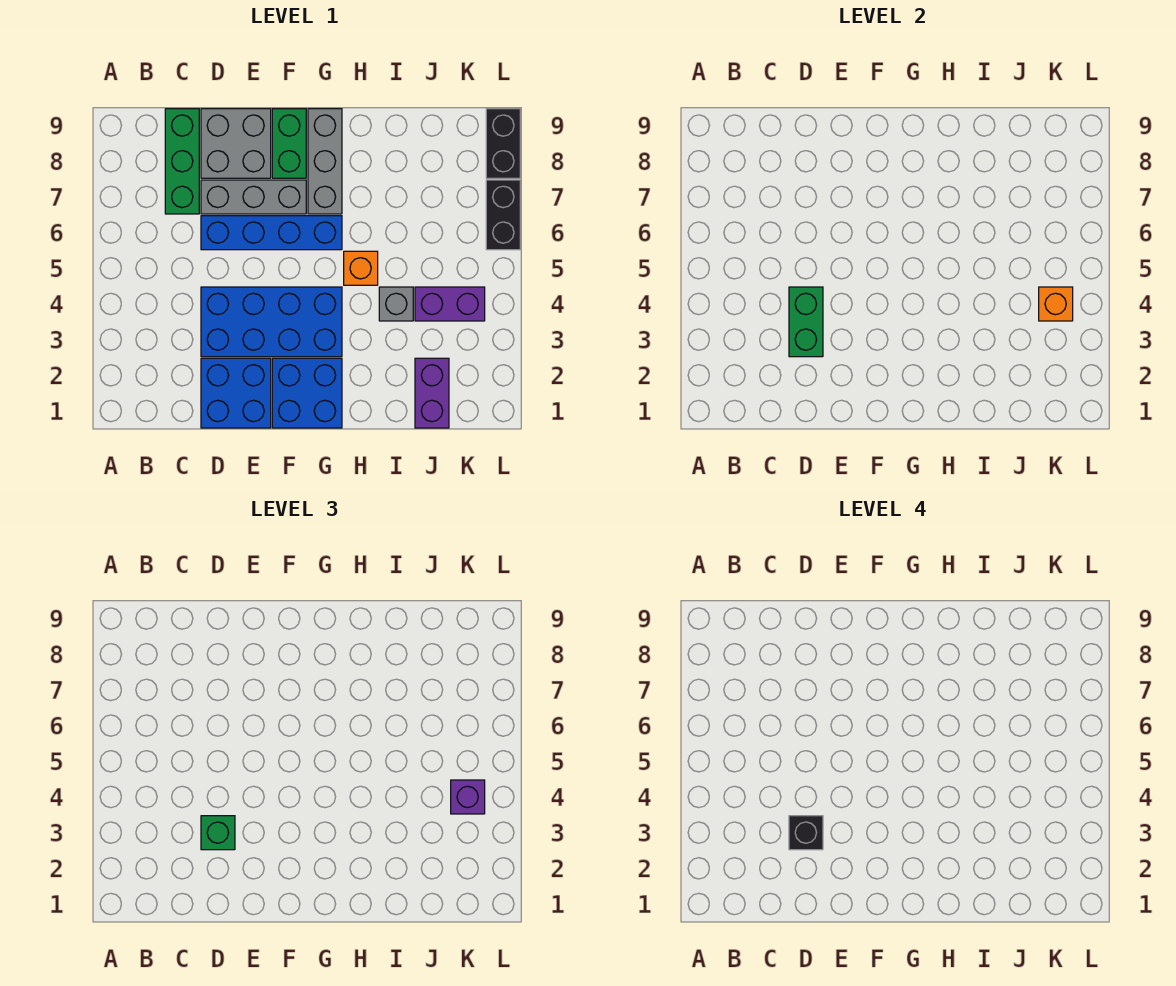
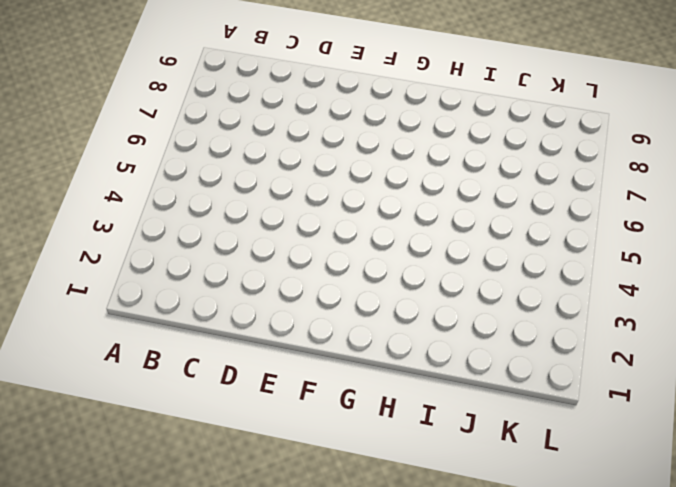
none -> green 1x3 brick [165,109,199,214]
none -> blue 2x2 brick [201,358,271,428]
none -> blue 2x4 brick [201,287,342,357]

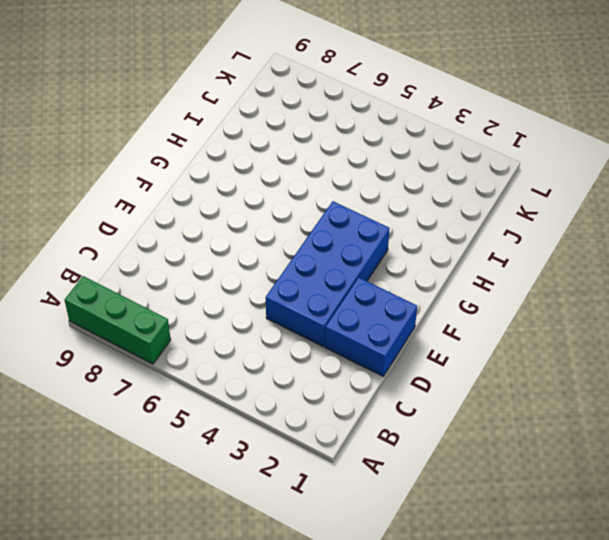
green 1x3 brick [65,276,171,364] -> green 1x3 brick moved to [165,109,199,214]
none -> blue 1x4 brick [201,216,342,250]
none -> grey 1x3 brick [201,180,306,214]
none -> grey 2x2 brick [201,109,271,178]

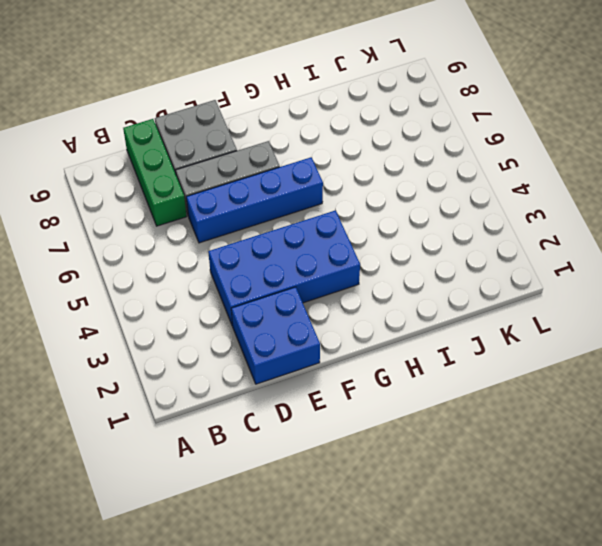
none -> blue 2x2 brick [272,358,342,428]
none -> green 1x2 brick [272,109,306,178]
none -> grey 1x3 brick [308,109,342,214]

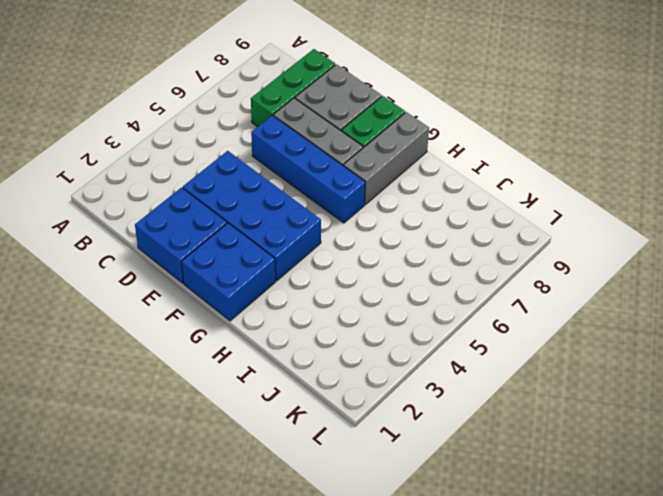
none -> orange 1x1 brick [344,251,378,285]
none -> grey 1x1 brick [379,287,413,321]
none -> purple 1x2 brick [415,358,449,428]

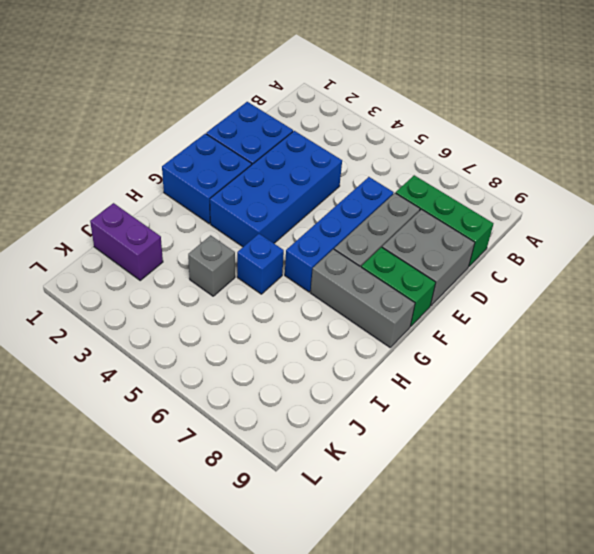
blue 1x1 brick [237,234,284,294] -> orange 1x1 brick [344,251,378,285]
none -> purple 1x2 brick [415,287,485,321]
none -> black 1x2 brick [486,180,520,250]
none -> black 1x2 brick [486,109,520,178]

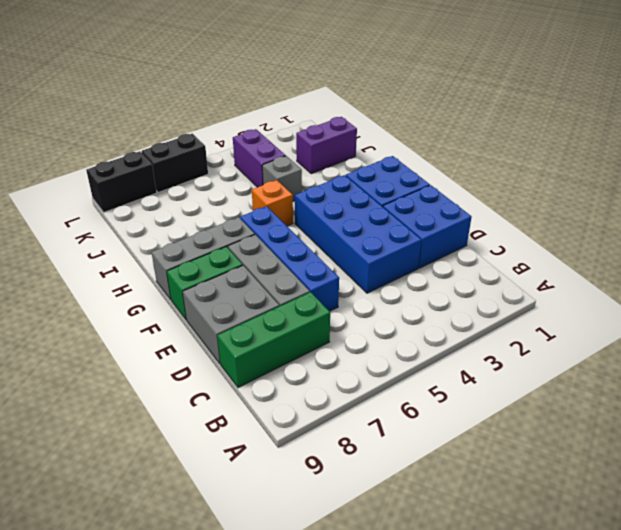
none -> green 1x2 brick [789,287,823,357]
none -> orange 1x1 brick [1039,287,1073,321]
none -> green 1x1 brick [201,816,235,850]

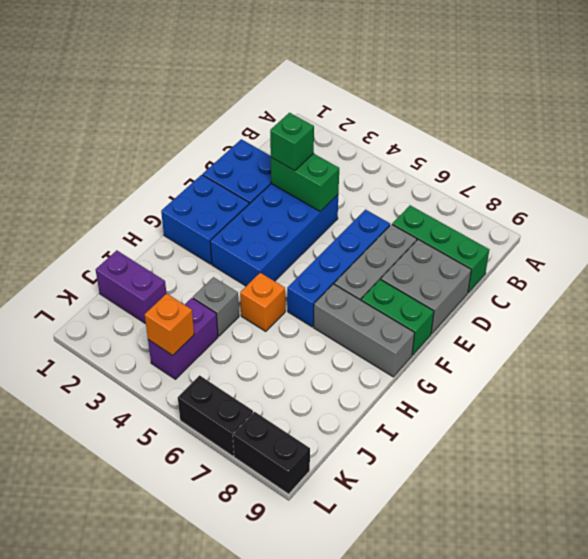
none -> purple 1x1 brick [451,780,485,814]
none -> black 1x1 brick [789,816,823,850]

